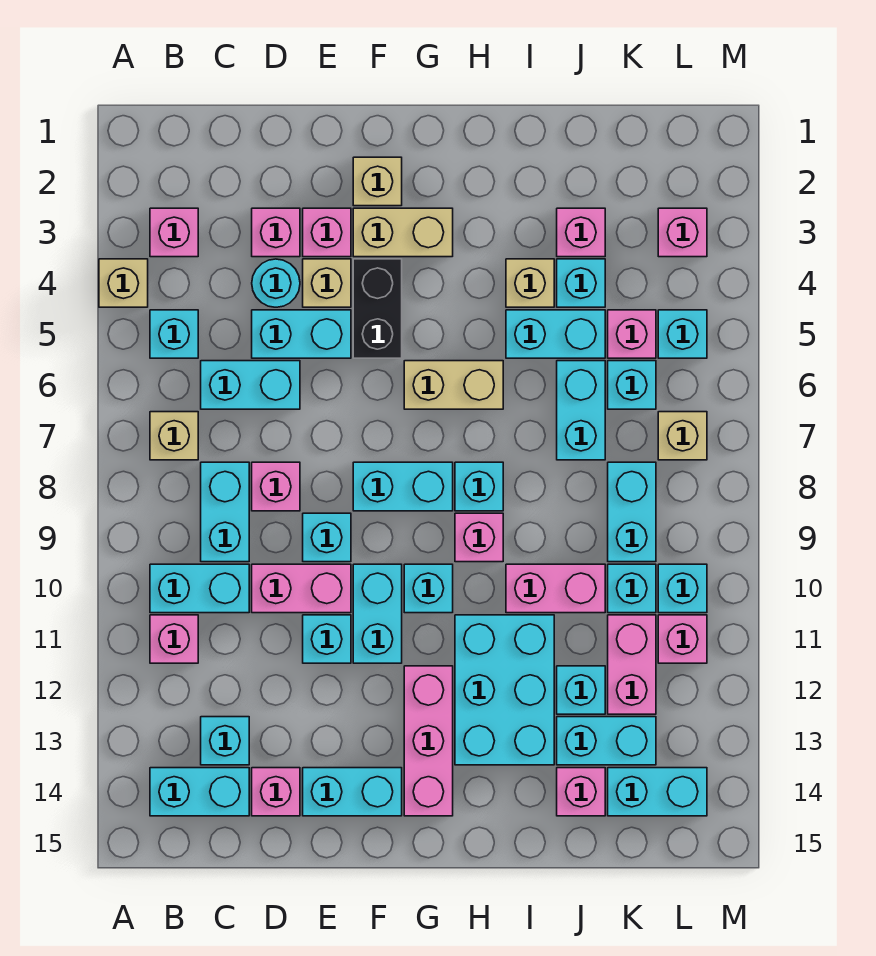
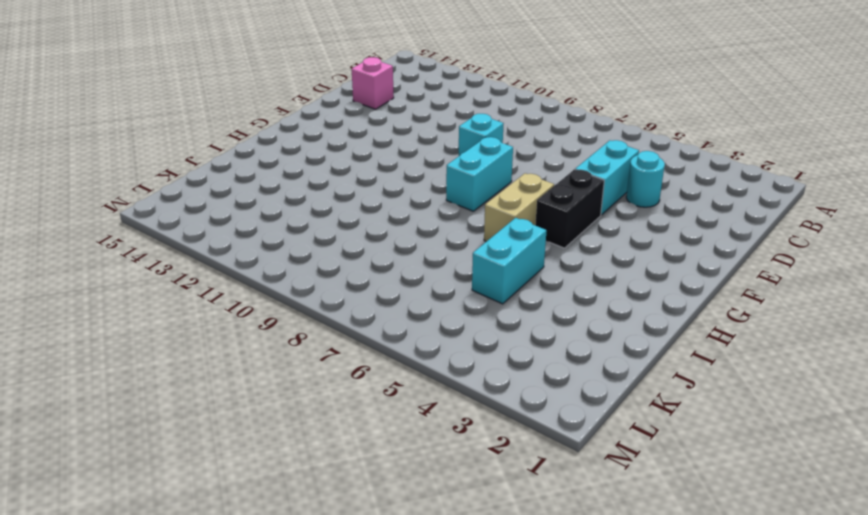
black 1x2 brick [535,169,604,248] -> black 1x2 brick turned to [353,259,402,358]
none -> tan 1x1 brick [99,259,148,307]
none -> pink 1x1 brick [150,208,198,257]
none -> cyan 1x1 brick [150,310,198,358]
none -> tan 1x1 brick [150,412,198,460]

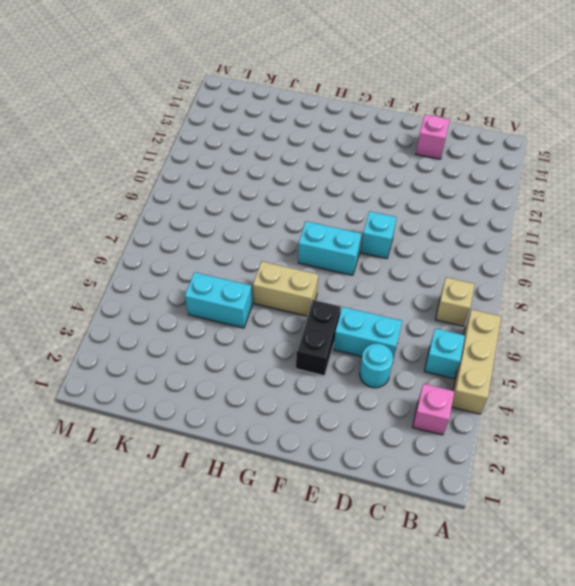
tan 1x3 brick [452,310,501,414] -> tan 1x1 brick [99,259,148,307]
none -> cyan 1x2 brick [150,564,249,613]
none -> pink 1x1 brick [150,615,198,663]
none -> cyan 1x2 brick [150,768,249,816]
none -> cyan 1x2 brick [201,361,300,409]

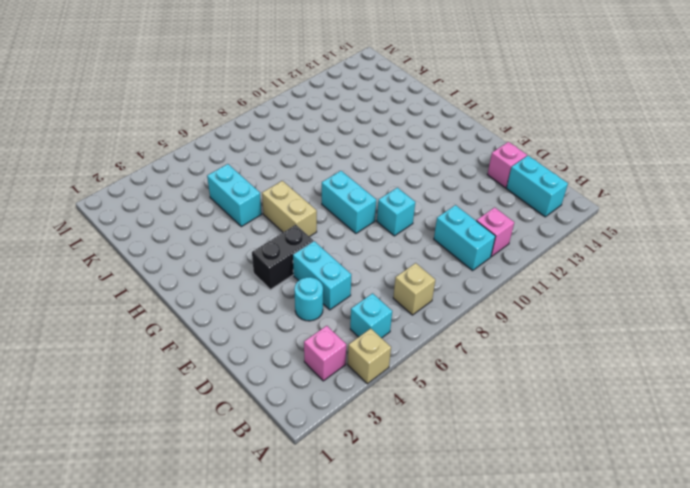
none -> cyan 1x2 brick [201,361,300,409]
none -> cyan 1x2 brick [201,462,249,562]
none -> cyan 1x1 brick [201,717,249,765]
none -> pink 1x1 brick [252,208,300,257]

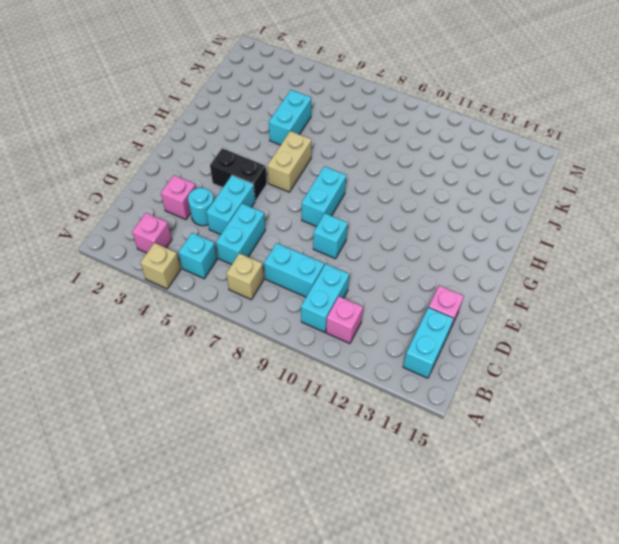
none -> cyan 1x1 brick [201,717,249,765]
none -> pink 1x1 brick [252,462,300,511]
none -> pink 1x2 brick [252,564,351,613]
none -> pink 1x1 brick [303,208,351,257]

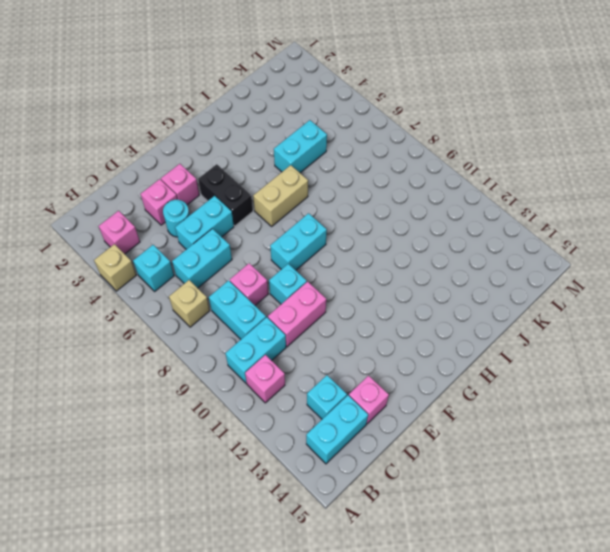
none -> tan 1x1 brick [303,259,351,307]
none -> cyan 1x1 brick [303,615,351,663]
none -> cyan 1x2 brick [303,768,402,816]
none -> tan 1x1 brick [353,157,402,206]

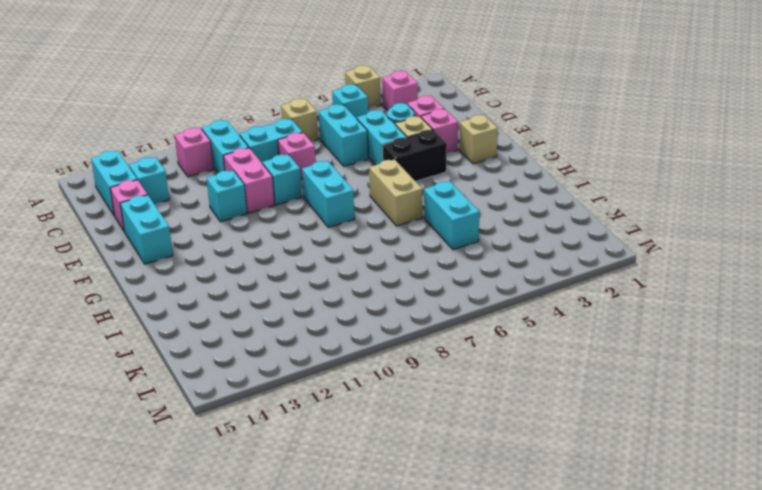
none -> tan 1x2 brick [353,208,453,257]
none -> cyan 1x2 brick [353,564,402,663]
none -> cyan 1x1 brick [404,564,453,613]
none -> pink 1x3 brick [404,666,453,816]

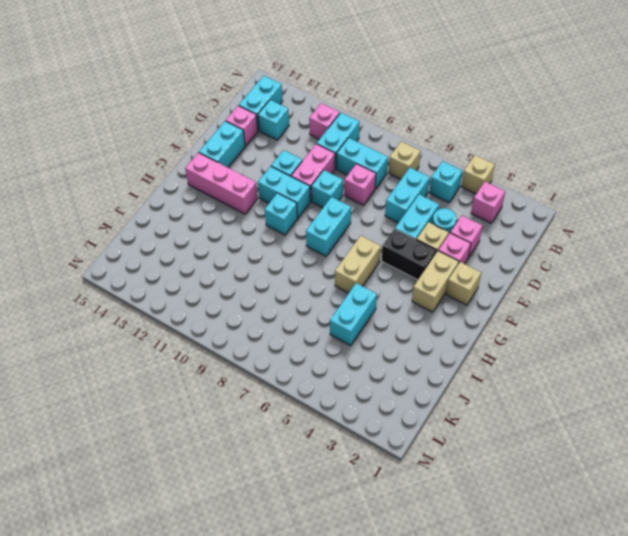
none -> cyan 1x1 brick [455,462,503,511]
none -> pink 1x1 brick [455,513,503,562]
none -> cyan 2x3 brick [455,615,554,765]
none -> tan 1x1 brick [506,259,554,307]

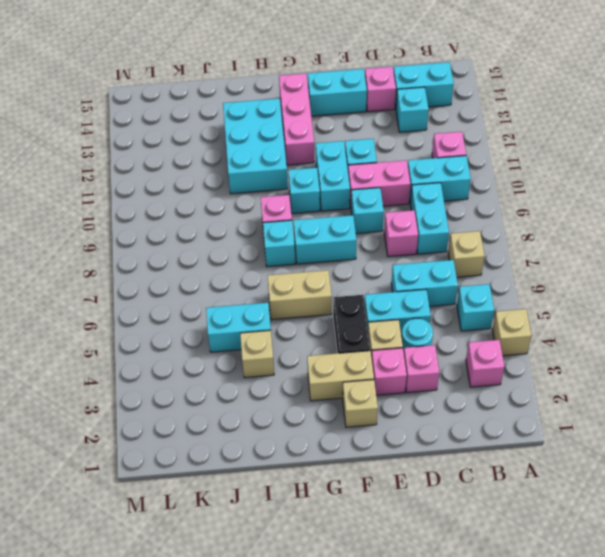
none -> pink 1x2 brick [506,564,605,613]
none -> pink 1x1 brick [557,208,605,257]
none -> cyan 1x1 brick [557,259,605,307]
none -> cyan 1x2 brick [557,361,605,460]

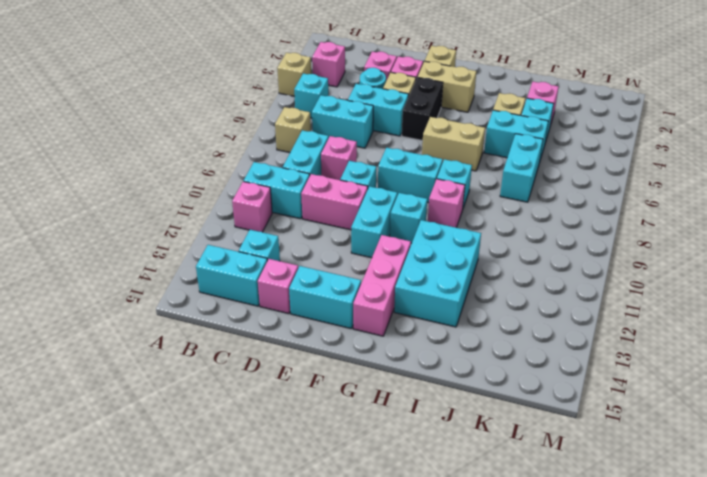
none -> cyan 1x1 brick [303,615,351,663]
none -> pink 1x2 brick [506,564,605,613]
none -> cyan 1x1 brick [557,666,605,714]
none -> cyan 1x2 brick [557,717,656,765]

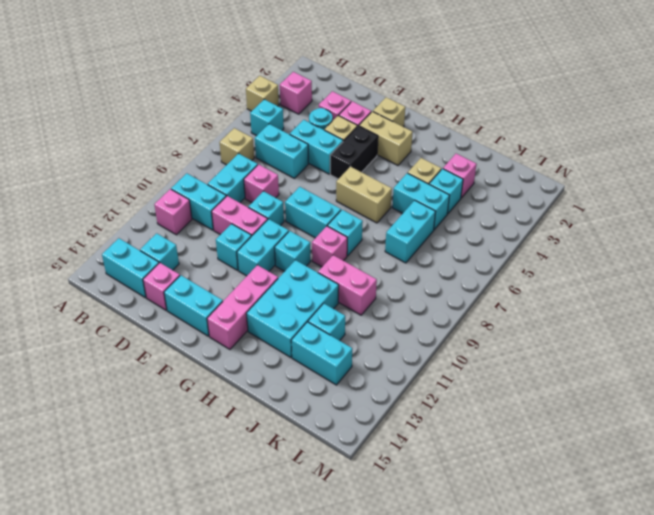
none -> pink 1x1 brick [557,768,605,816]
none -> pink 1x1 brick [608,310,656,358]
none -> cyan 1x1 brick [608,361,656,409]
none -> cyan 1x2 brick [608,462,656,562]

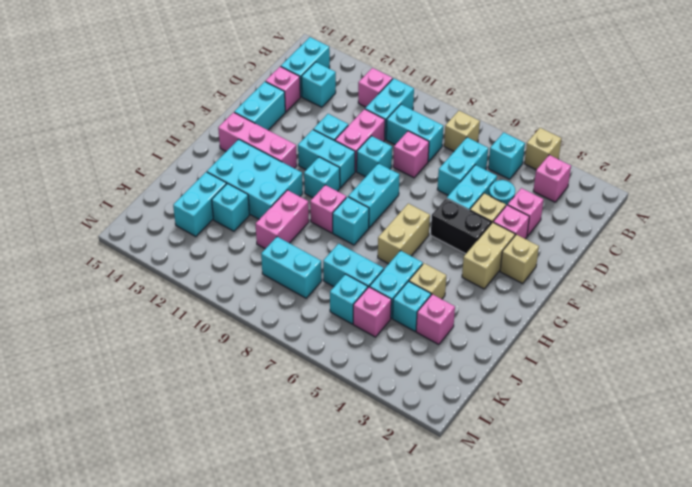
none -> pink 1x1 brick [557,768,605,816]
none -> cyan 1x1 brick [608,564,656,613]
none -> pink 1x2 brick [608,615,656,714]
none -> cyan 1x2 brick [608,768,707,816]

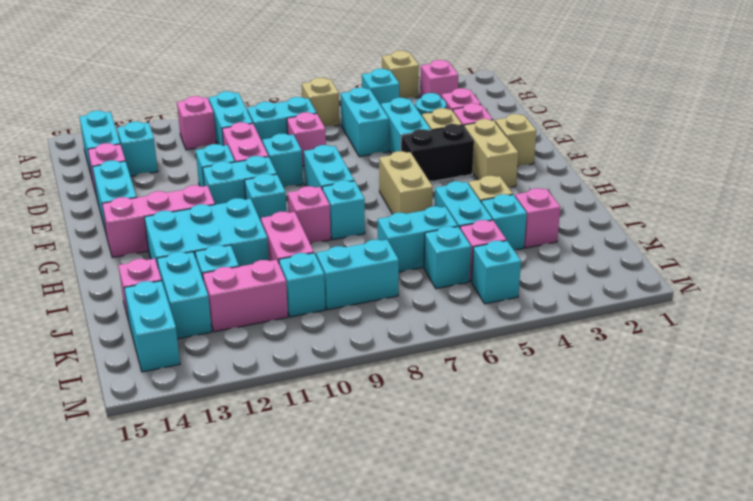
none -> pink 1x1 brick [658,208,707,257]
none -> tan 1x1 brick [658,412,707,460]
none -> cyan 1x1 brick [658,564,707,613]
none -> pink 1x1 brick [658,615,707,663]

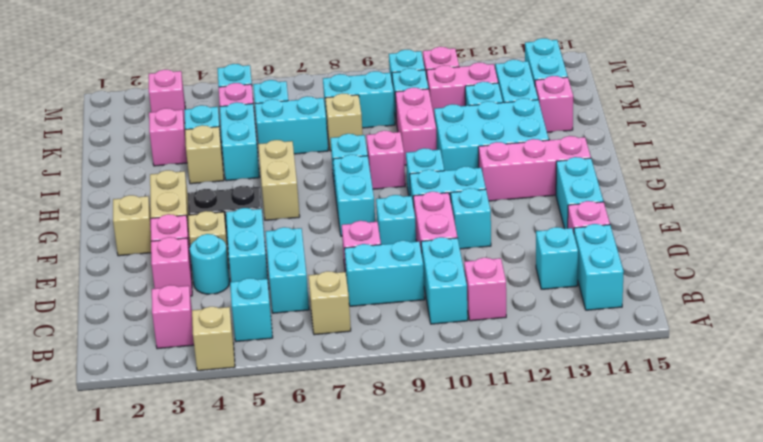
tan 1x1 brick [325,94,363,151] -> tan 1x1 brick moved to [658,412,707,460]

